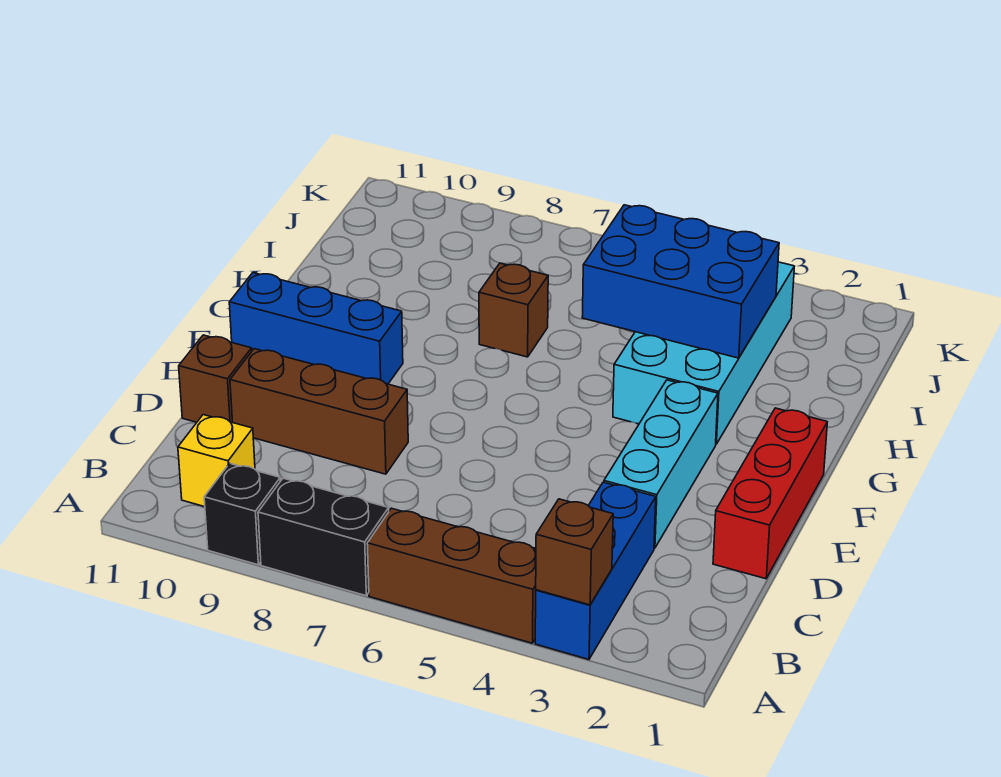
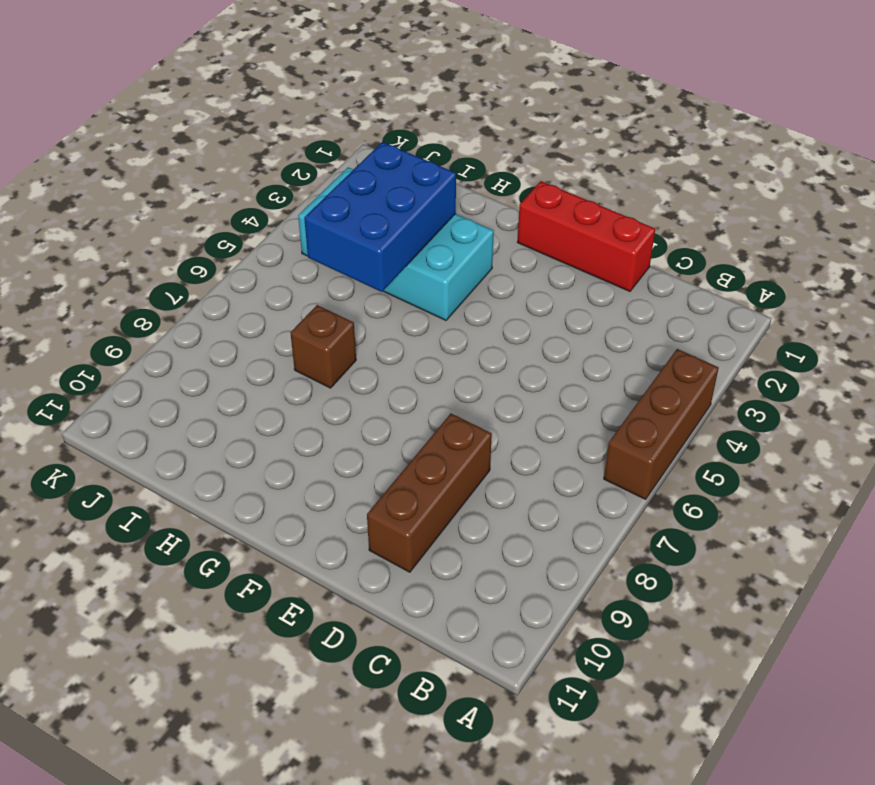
none -> blue 1x3 brick [535,482,656,659]
none -> black 1x2 brick [258,478,389,596]
none -> black 1x1 brick [204,463,280,565]

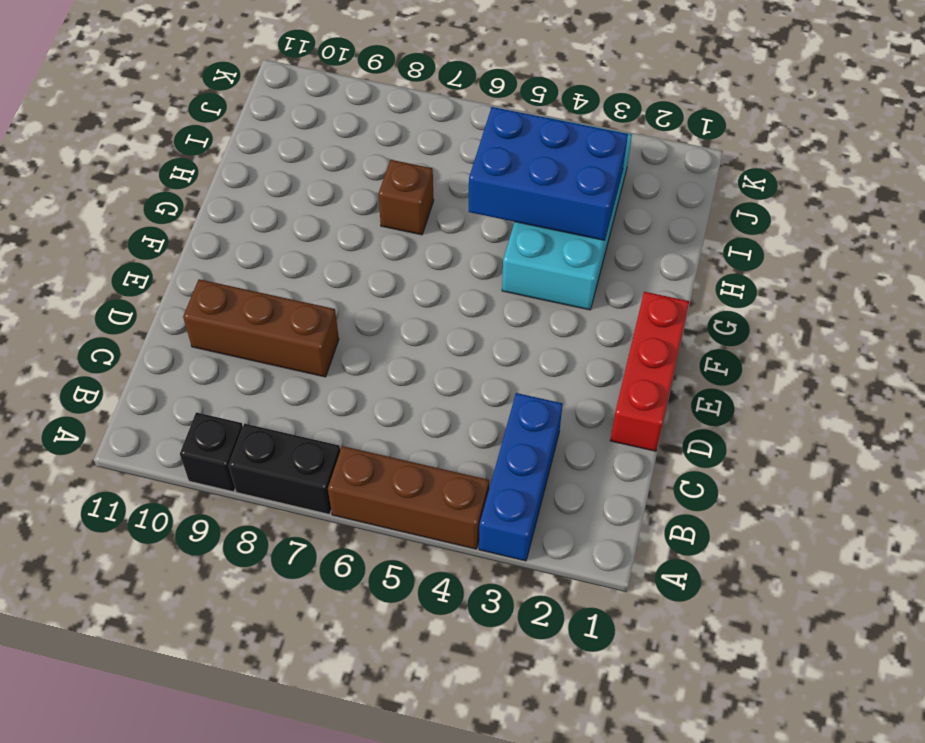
none -> yellow 1x1 brick [178,415,255,507]
none -> cyan 1x3 brick [604,380,718,548]
none -> brown 1x1 brick [179,335,252,422]

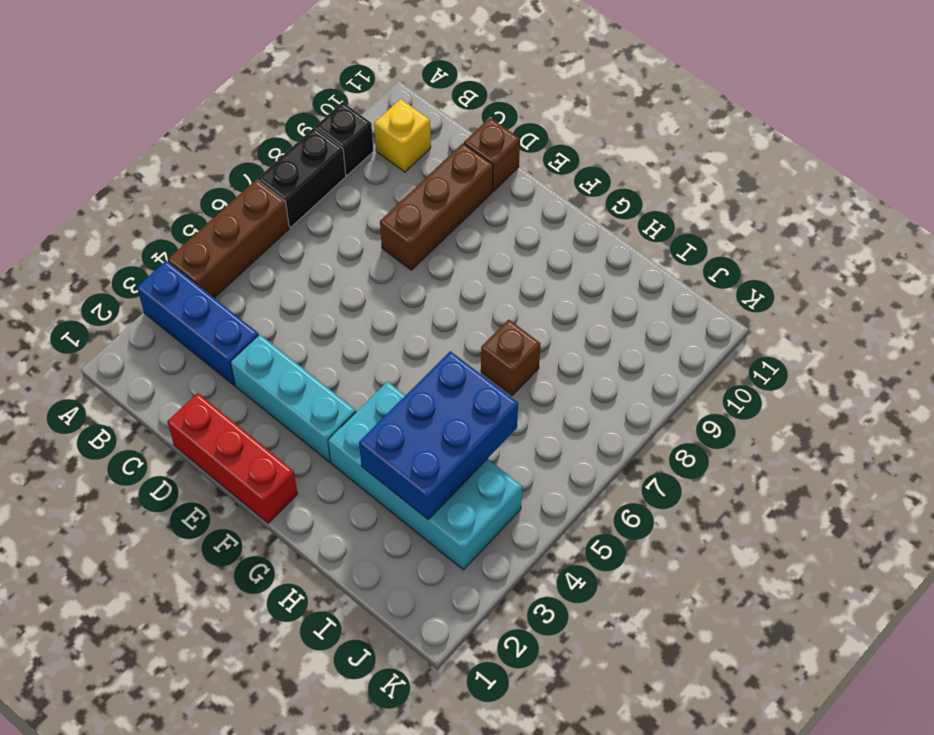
none -> blue 1x3 brick [229,273,403,384]
none -> brown 1x1 brick [536,499,613,605]

